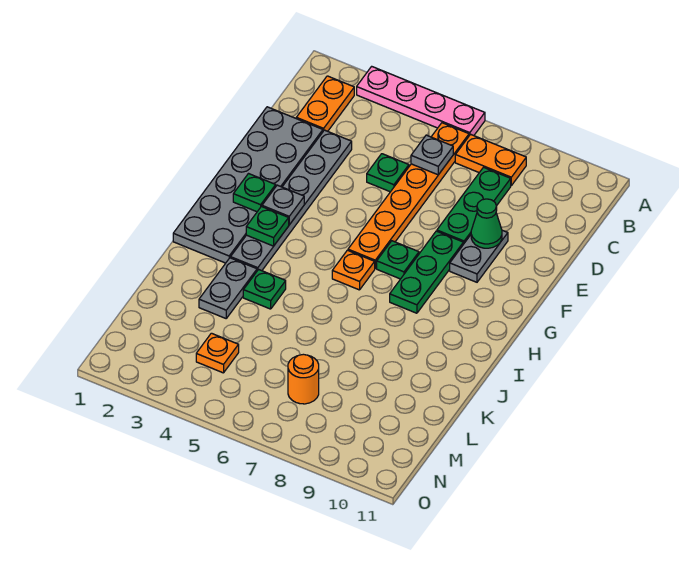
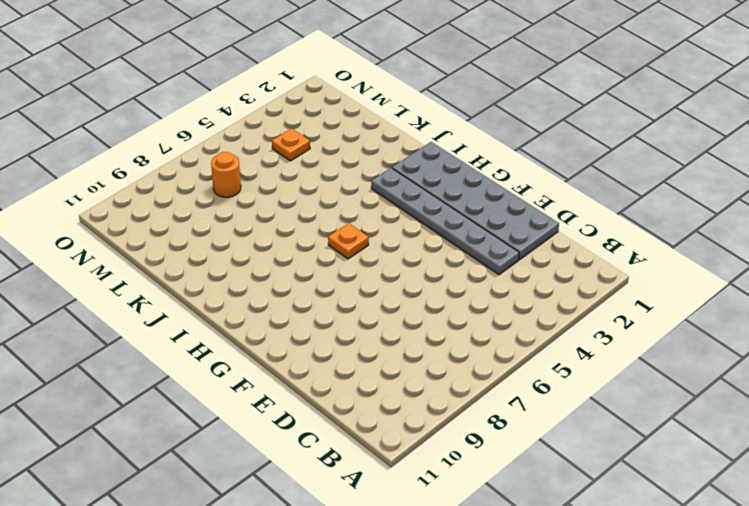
none -> pink 1x4 plate [357,66,485,136]
none -> orange 1x2 plate [296,76,354,131]
none -> orange 1x6 plate [348,123,469,268]

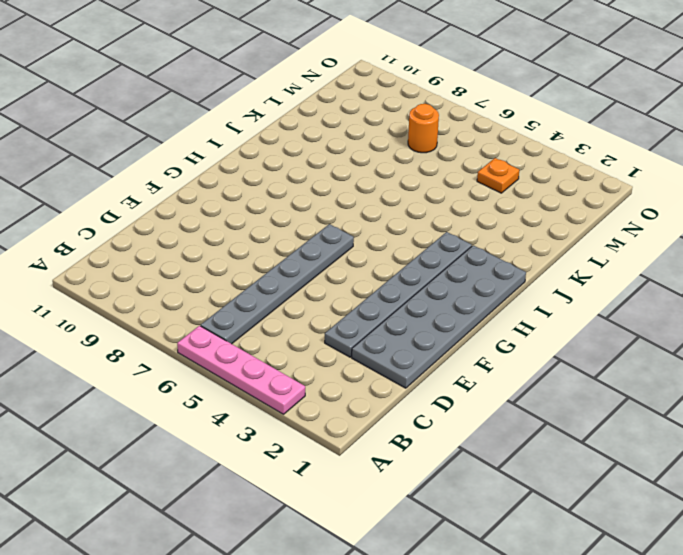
grey 1x6 plate [201,224,354,344] -> orange 1x6 plate [348,123,469,268]
none -> orange 1x2 plate [296,76,354,131]
none -> orange 1x2 plate [455,134,526,185]
none -> green 1x3 plate [437,167,511,244]

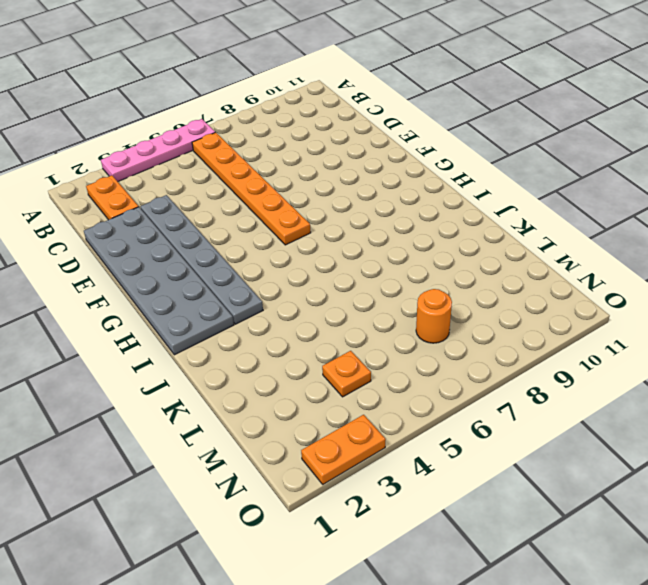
orange 1x2 plate [301,415,386,484] -> orange 1x2 plate moved to [455,134,526,185]
none -> green 1x3 plate [437,167,511,244]
none -> green 1x1 plate [367,154,409,192]
none -> grey 1x2 plate [450,230,508,282]

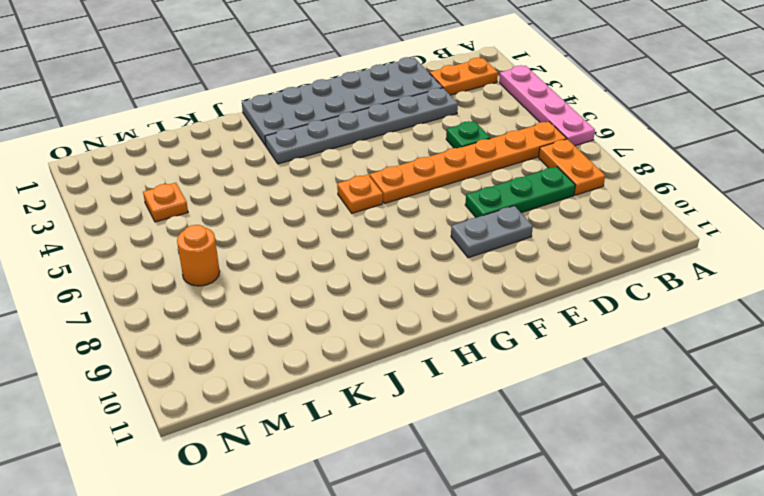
none -> green 1x3 plate [390,231,463,313]
none -> green 1x1 plate [377,241,419,279]
none -> grey 1x2 plate [199,258,257,318]

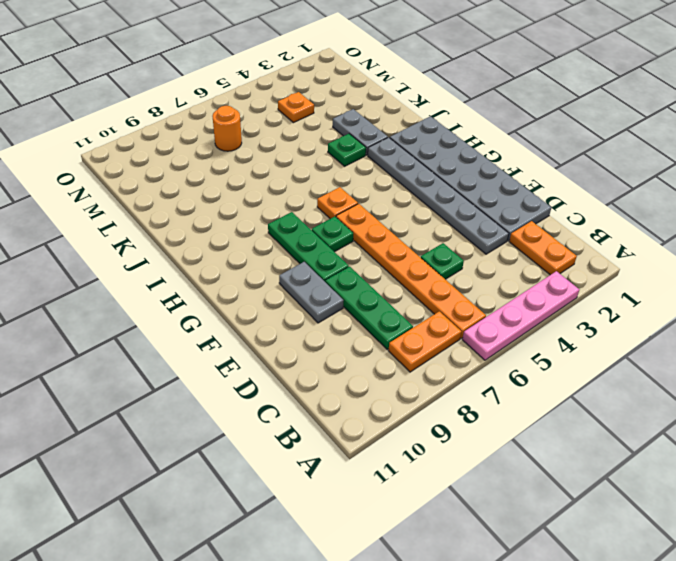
none -> grey 1x1 plate [411,135,453,175]
none -> green 1x1 cone [471,199,502,248]
none -> green 1x1 plate [233,174,276,212]

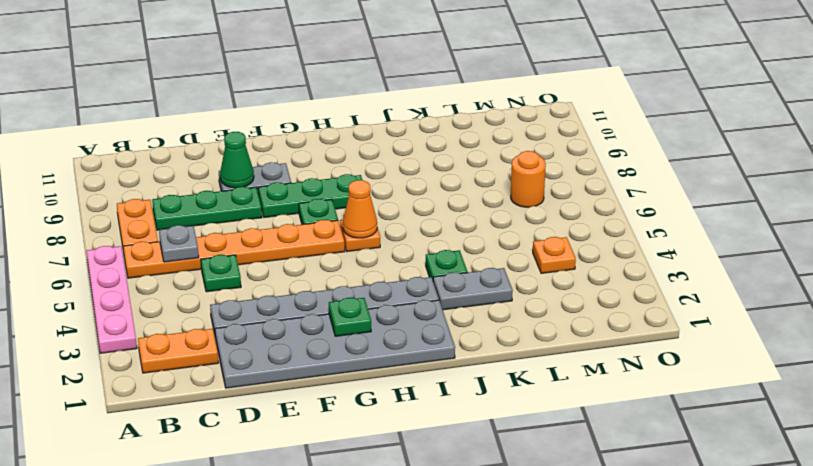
orange 1x1 cone [343,180,377,238] -> none
none -> grey 1x1 plate [262,185,304,225]
none -> green 1x1 plate [246,207,289,246]

